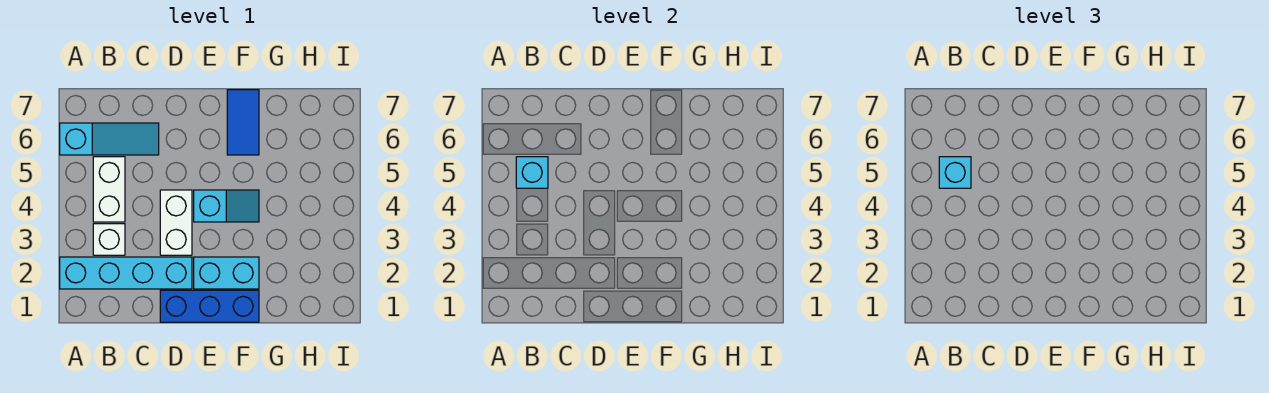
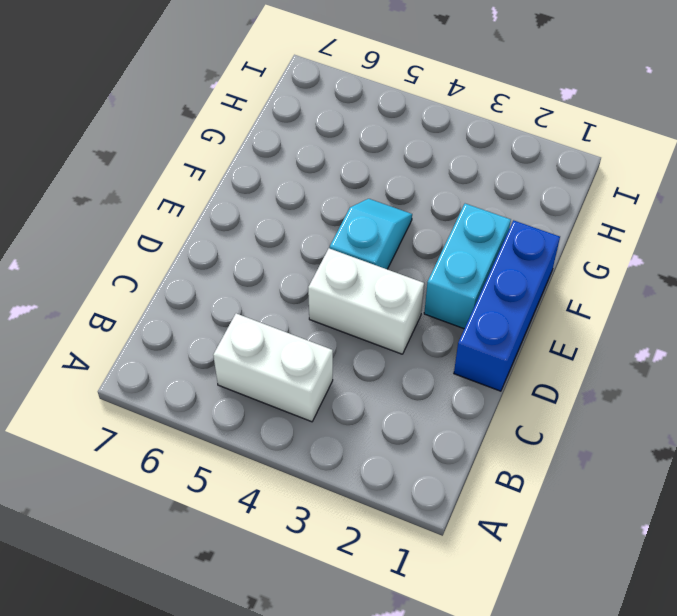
none -> cyan 1x4 brick [60,257,192,289]
none -> cyan 1x3 slope [60,123,159,155]

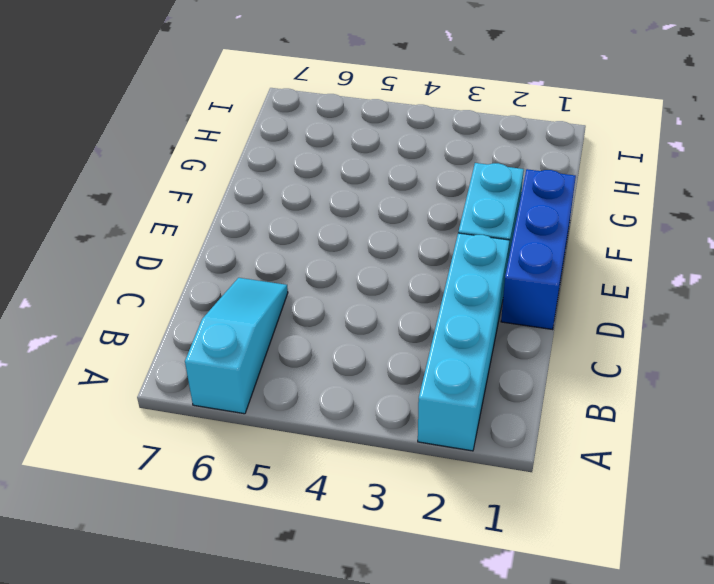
none -> white 1x1 brick [93,224,125,255]
none -> white 1x2 brick [93,157,125,222]

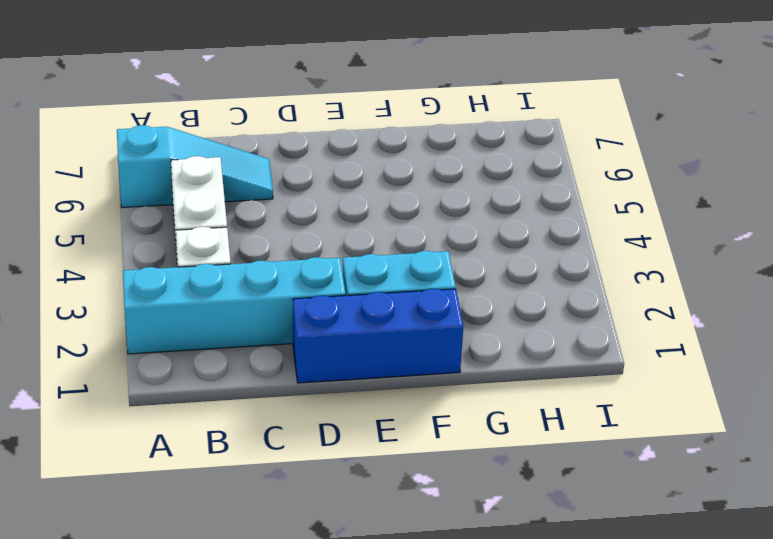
none -> white 1x2 brick [160,190,192,255]
none -> cyan 1x2 slope [194,190,259,222]

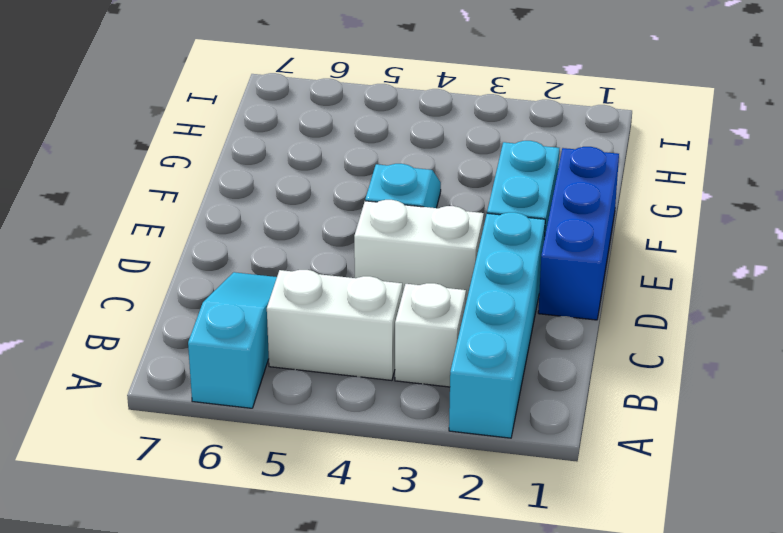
none -> blue 1x2 tile [227,90,259,155]
none -> cyan 1x1 brick [516,157,548,188]

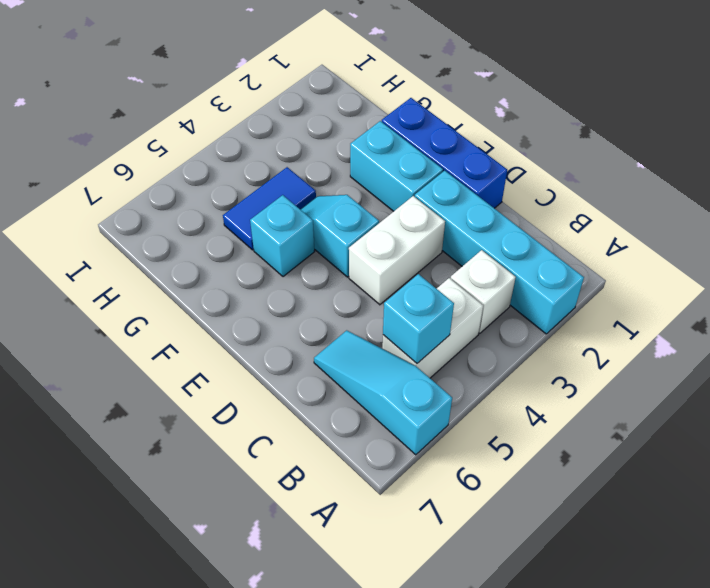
cyan 1x1 brick [250,195,315,277] -> cyan 1x1 brick moved to [939,157,971,188]
blue 1x2 tile [223,167,316,250] -> blue 1x2 tile moved to [227,90,259,155]

